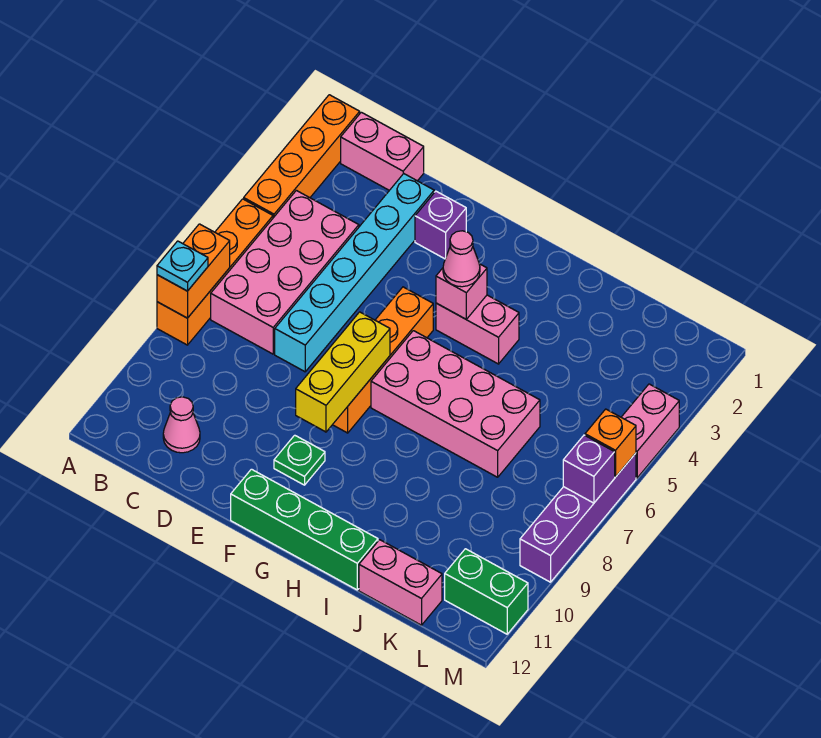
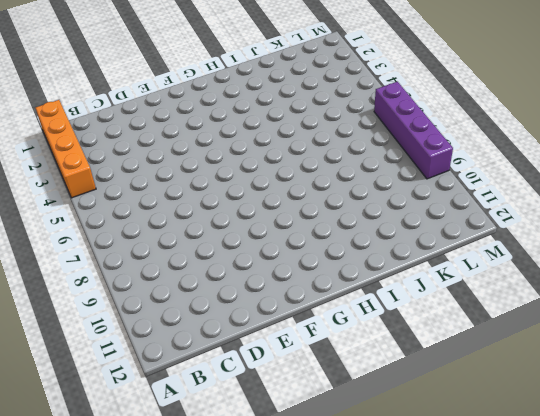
none -> orange 1x4 brick [157,199,273,345]
none -> pink 1x2 brick [341,112,424,190]
none -> pink 2x4 brick [211,190,359,354]

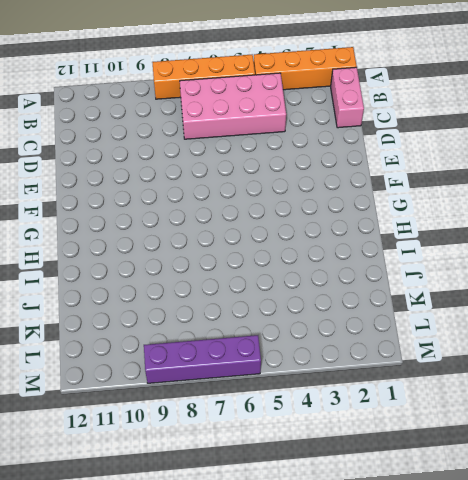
none -> pink 1x1 cone [163,397,200,453]
none -> cyan 1x6 brick [275,174,434,372]
none -> purple 1x1 brick [415,191,466,259]

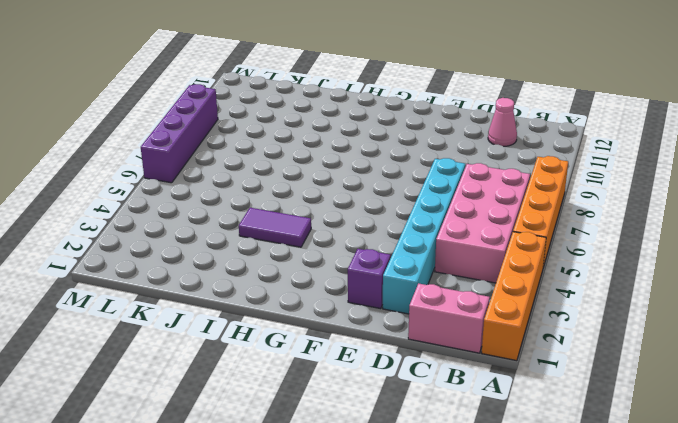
purple 1x2 tile [239,208,311,247] -> pink 1x2 brick [436,295,519,364]
none -> orange 1x4 brick [333,287,433,433]
none -> green 1x1 plate [274,435,325,485]
none -> green 1x4 brick [231,469,378,590]

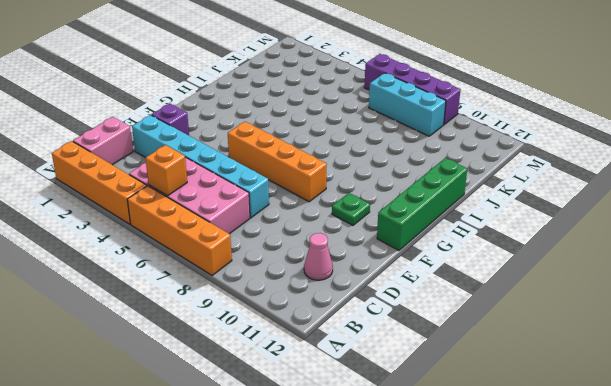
orange 1x1 brick [145,145,187,196] -> orange 1x1 brick moved to [585,409,636,477]
cyan 1x3 brick [369,73,446,136] -> none
none -> pink 1x2 brick [436,295,519,364]
none -> pink 2x4 brick [371,331,540,477]
none -> pink 1x2 brick [359,540,442,625]

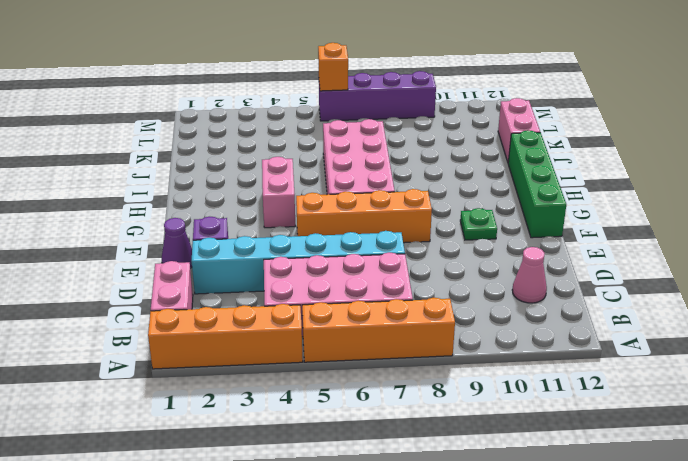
purple 1x1 cone [162,218,192,268] -> none
none -> green 1x2 brick [445,549,528,634]
none -> pink 1x2 brick [621,384,679,478]
none -> orange 1x2 brick [157,224,230,318]

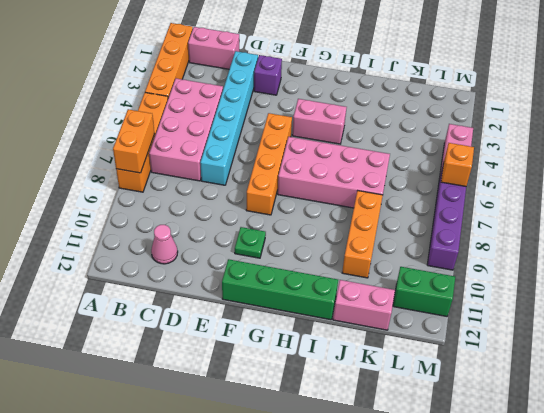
orange 1x3 brick [342,191,383,278] -> none
none -> yellow 1x3 brick [296,312,390,432]
none -> pink 1x1 brick [436,264,487,319]
none -> purple 1x1 brick [563,435,615,503]

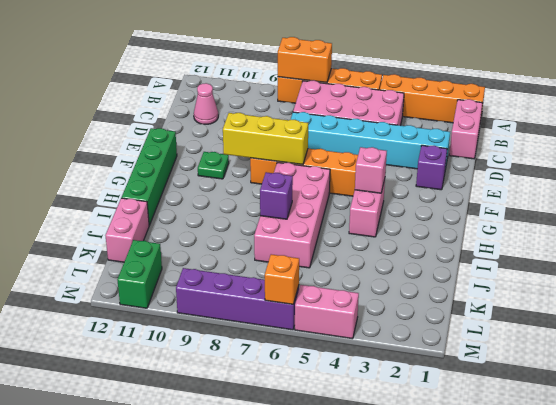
purple 1x1 brick [260,172,293,219] -> purple 1x1 brick moved to [563,435,615,503]
none -> cyan 1x1 plate [157,241,208,291]
none -> pink 1x1 cone [443,231,480,287]

